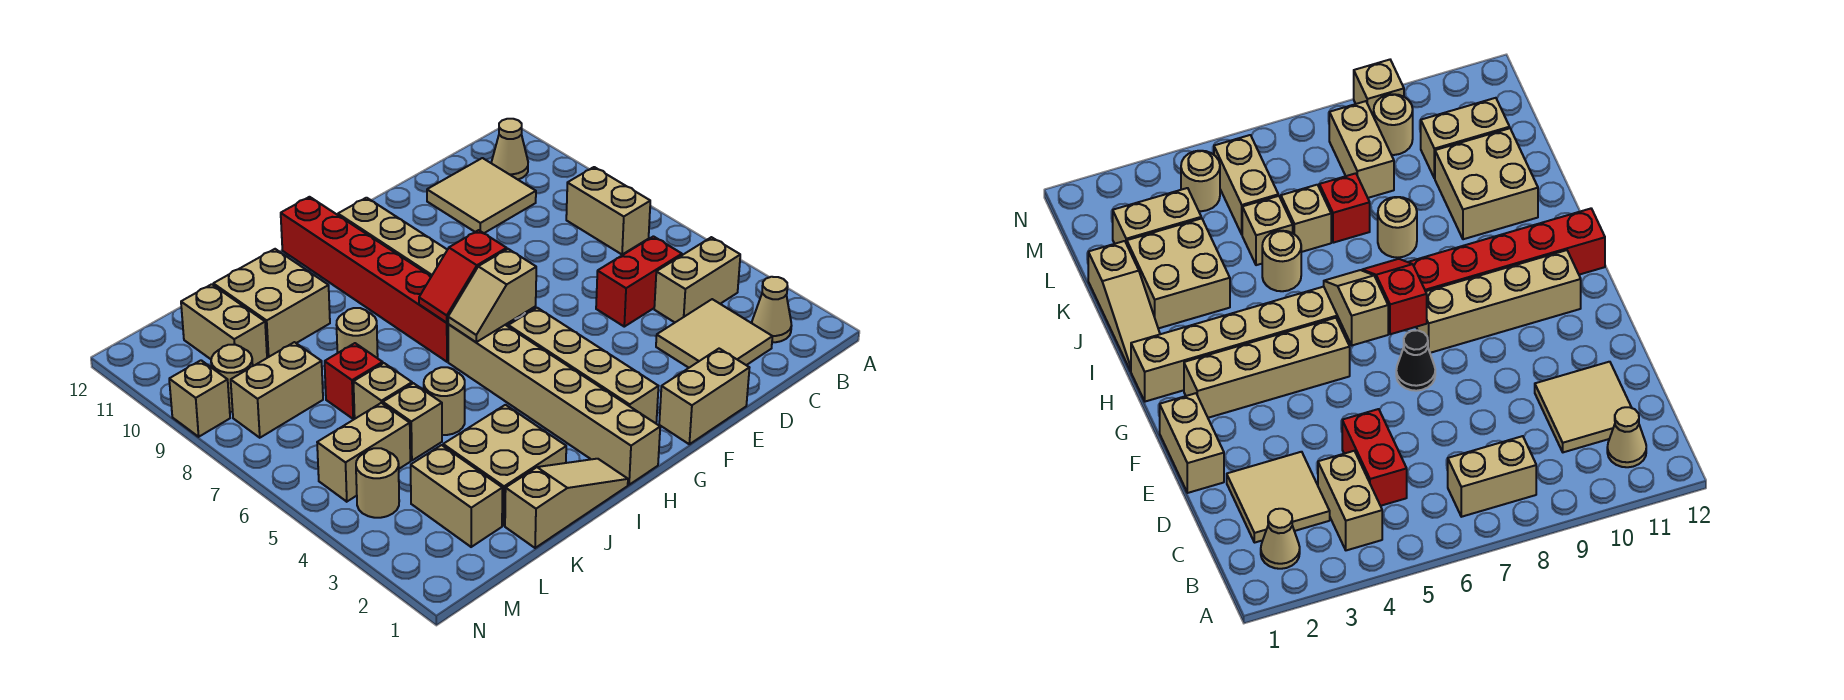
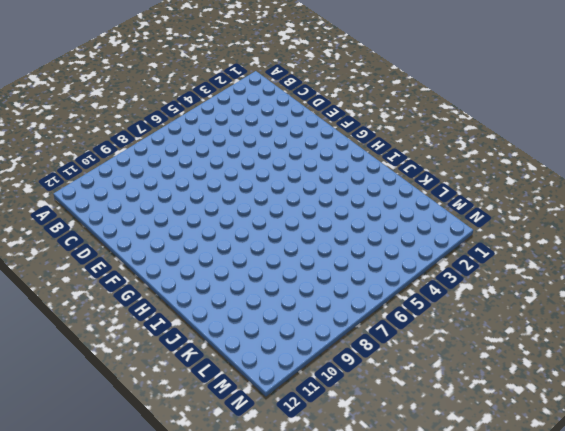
none -> tan 1x1 cone [752,277,792,342]
none -> tan 1x2 brick [654,237,740,322]
none -> tan 1x2 brick [566,167,650,255]
none -> tan 1x1 cone [492,119,528,179]

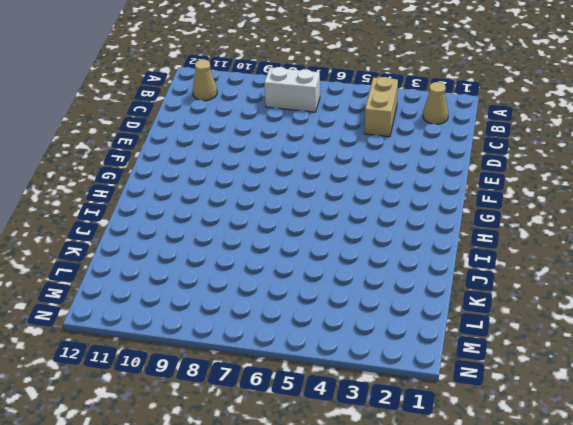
white 1x2 brick [264,67,320,112] -> tan 1x2 brick [566,167,650,255]
none -> tan 2x2 tile [656,299,773,368]
none -> red 1x2 brick [596,236,682,327]
none -> tan 2x2 tile [427,158,536,233]
none -> tan 1x2 brick [659,349,749,444]

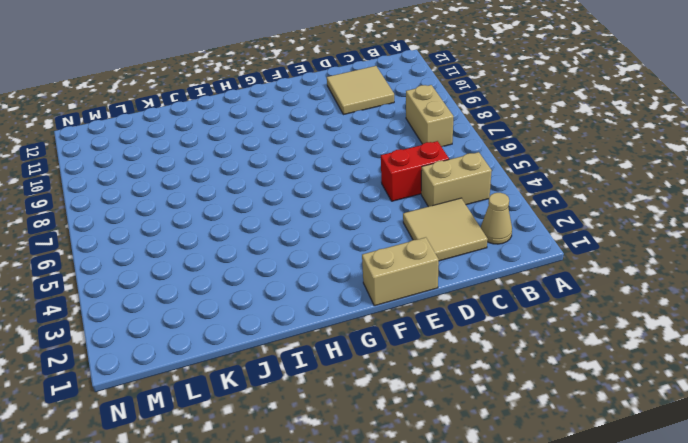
none -> tan 1x1 cone [492,119,528,179]
none -> black 1x1 cone [1396,330,1435,391]
none -> tan 1x4 brick [508,308,658,423]
none -> tan 1x4 brick [338,198,447,276]

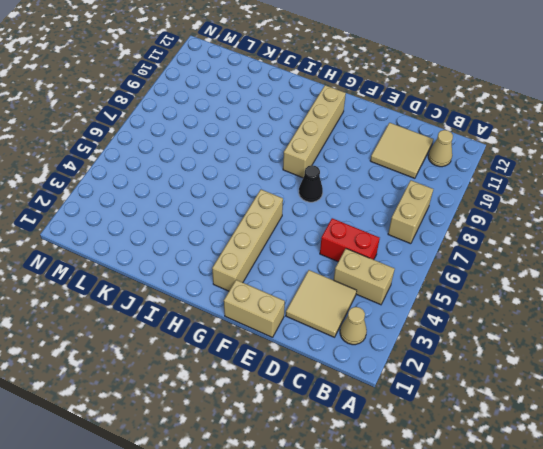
none -> tan 1x6 brick [448,324,660,485]
none -> red 1x6 brick [281,197,448,362]
none -> tan 1x3 slope [505,459,628,548]
none -> tan 2x2 brick [443,405,566,526]

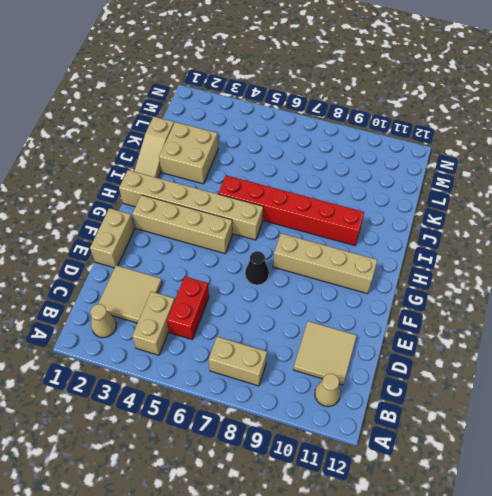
red 1x6 brick [218,175,364,246] -> red 1x6 brick moved to [281,197,448,362]
none -> tan 1x1 round brick [424,367,465,435]
none -> tan 1x1 round brick [336,308,378,358]
none -> tan 2x2 brick [213,249,330,358]
none -> tan 1x1 brick [383,383,442,461]

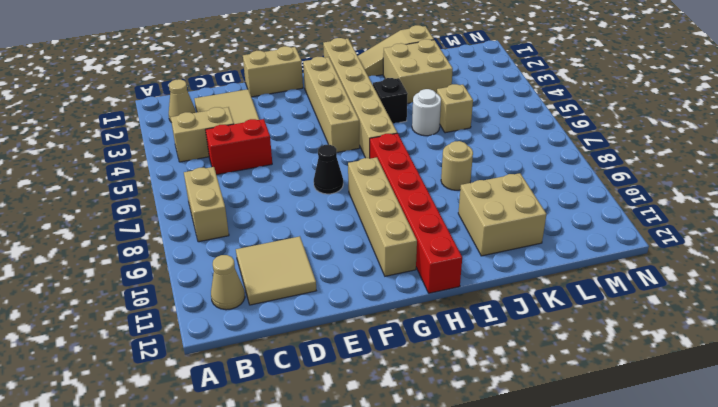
black 1x1 brick [373,78,408,124] -> none
white 1x1 round brick [412,89,441,136] -> tan 1x1 round brick [424,367,465,435]
none -> tan 1x1 brick [354,363,412,419]
none -> red 1x1 brick [325,343,383,419]
none -> tan 1x2 brick [411,445,502,547]
none -> tan 1x2 brick [317,403,410,502]

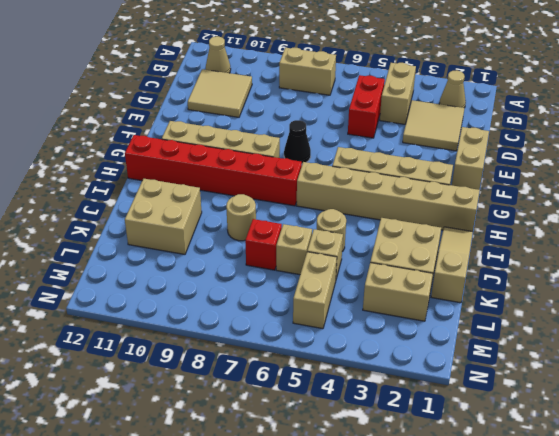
none -> tan 1x2 brick [231,342,323,438]
none -> tan 1x2 brick [181,284,267,366]
none -> tan 1x1 round brick [356,448,399,518]
none -> tan 1x1 round brick [211,345,253,412]

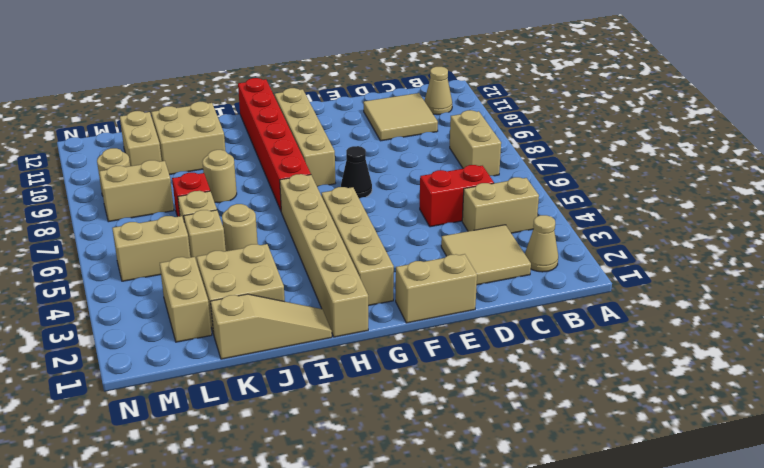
none -> tan 1x1 round brick [356,448,399,518]
none -> tan 1x1 brick [169,360,230,437]
none -> tan 1x2 slope [448,249,536,342]
none -> red 1x2 slope [419,230,507,323]

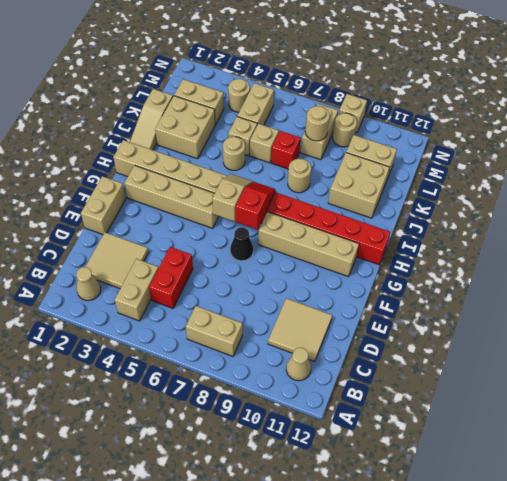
tan 1x1 round brick [305,106,330,141] -> none

